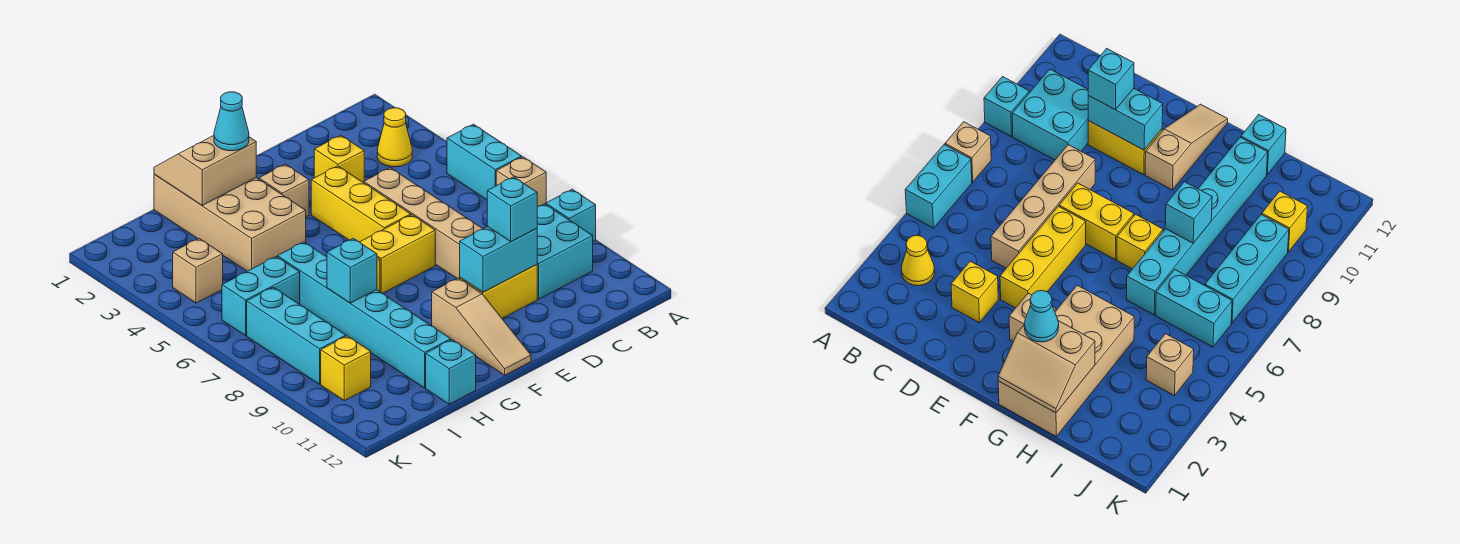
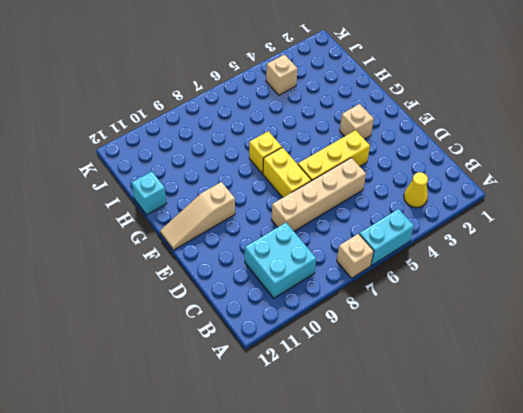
none -> cyan 1x1 brick [546,189,596,242]
none -> yellow 1x1 brick [314,135,364,183]
none -> yellow 1x2 brick [460,264,537,318]

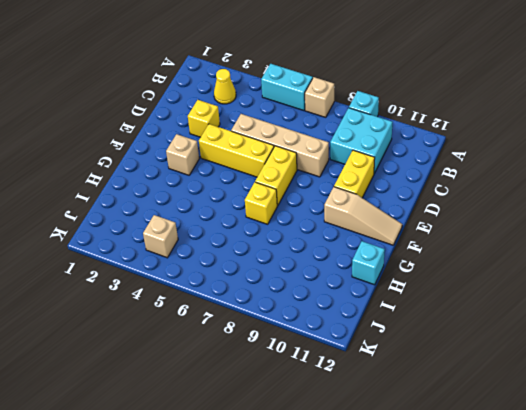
none -> tan 2x4 brick [154,174,306,271]
none -> cyan 1x6 brick [278,242,451,388]
none -> cyan 1x2 brick [222,257,300,336]

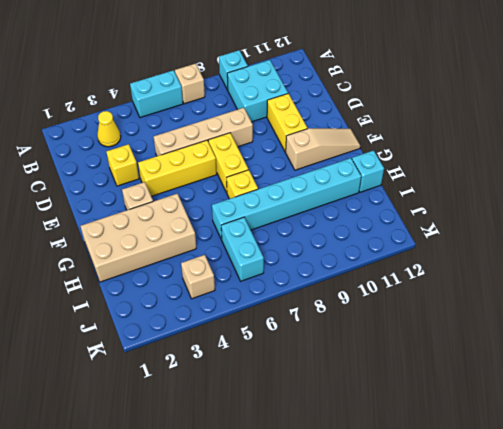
none -> cyan 1x3 brick [247,287,346,384]
none -> yellow 1x1 brick [321,336,371,401]
none -> cyan 1x2 brick [460,227,537,292]

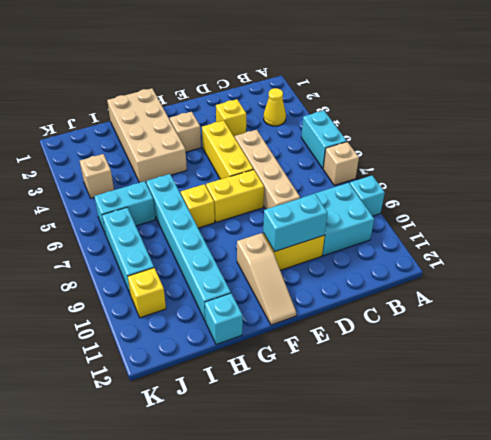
none -> tan 2x2 slope [154,136,256,205]
none -> cyan 1x1 brick [327,238,377,303]
none -> cyan 1x1 brick [487,177,537,242]

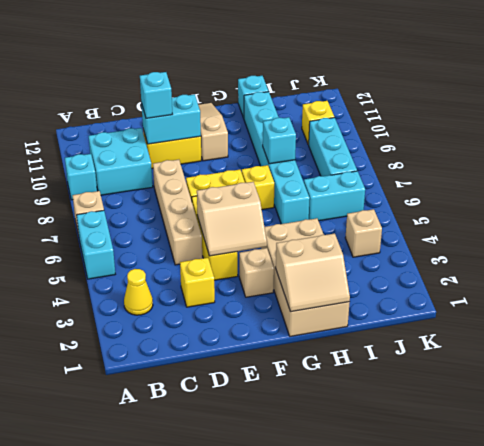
tan 2x2 slope [197,182,267,256] -> none
none -> cyan 1x1 cone [214,92,249,151]

